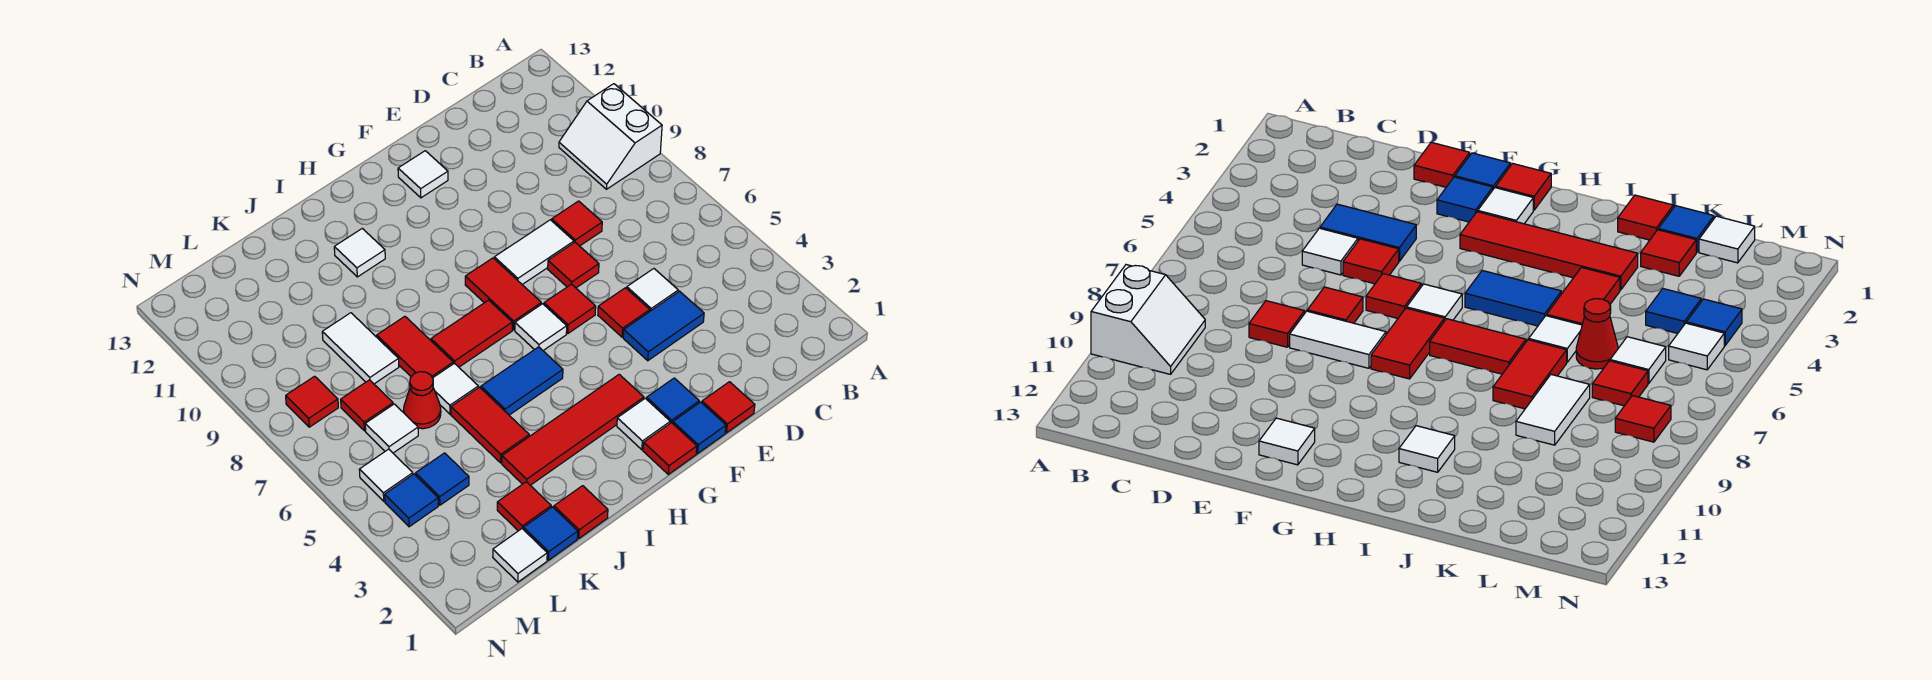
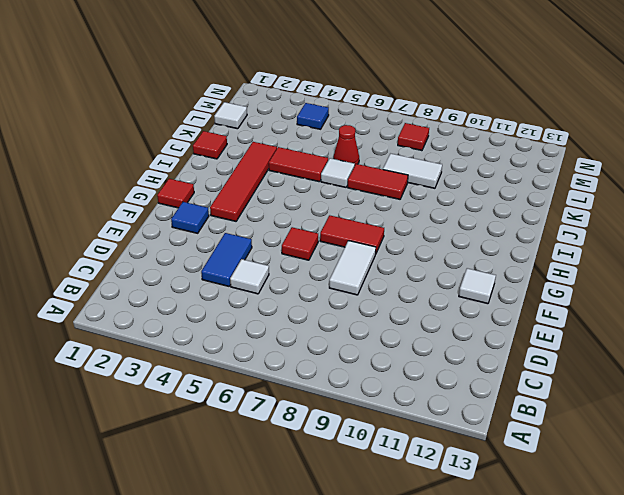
none -> white 2x2 slope [559,84,662,189]
none -> red 1x1 tile [552,201,602,246]
none -> red 1x1 tile [702,382,755,433]
none -> red 1x1 tile [598,288,650,337]

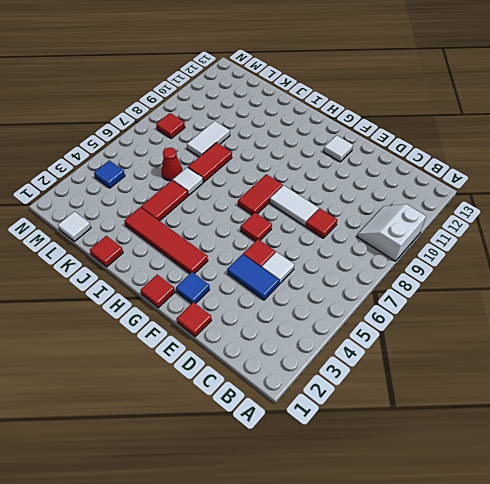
none -> red 1x1 tile [548,242,599,288]
none -> blue 1x1 tile [673,402,726,453]
none -> white 1x1 tile [617,398,670,450]
none -> white 1x1 tile [515,304,567,350]

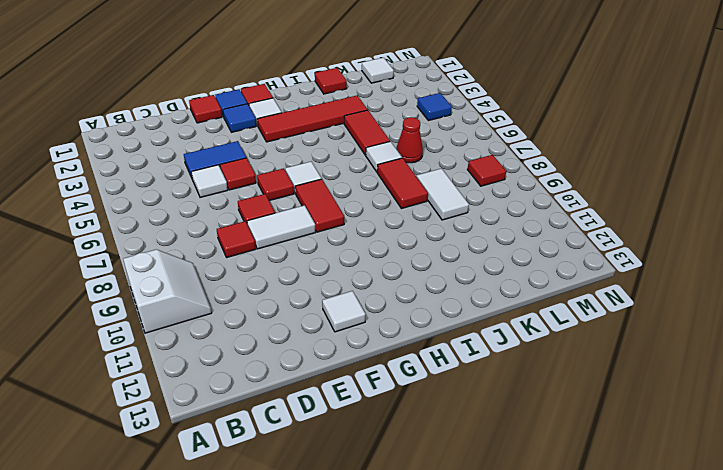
none -> blue 1x2 tile [481,347,563,415]
none -> red 1x2 tile [431,300,512,367]
none -> white 1x1 tile [334,228,385,277]
none -> blue 1x1 tile [524,507,578,560]

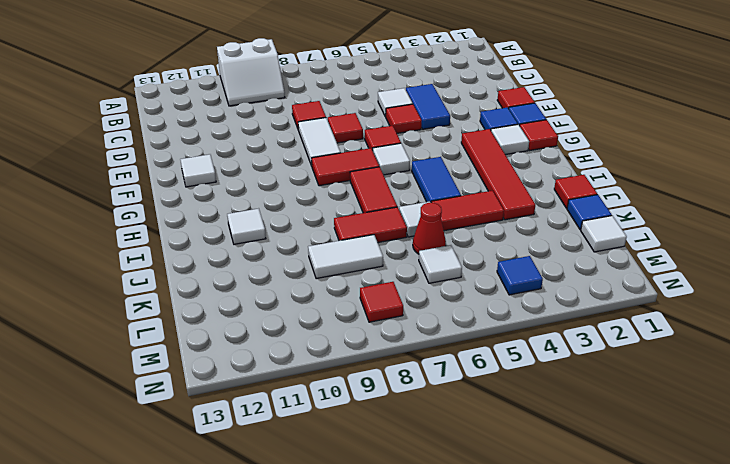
none -> red 1x1 tile [497,482,551,531]
none -> blue 1x1 tile [416,453,469,505]
none -> red 1x1 tile [341,380,393,431]
none -> white 1x1 tile [359,449,413,501]

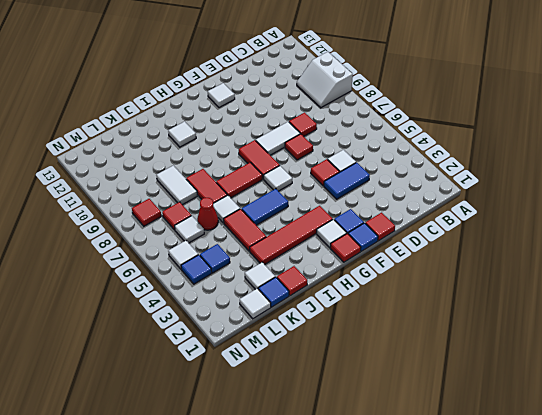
white 1x1 tile [245,262,275,289] -> red 1x1 tile [497,482,551,531]
none -> red 1x1 tile [544,284,596,333]

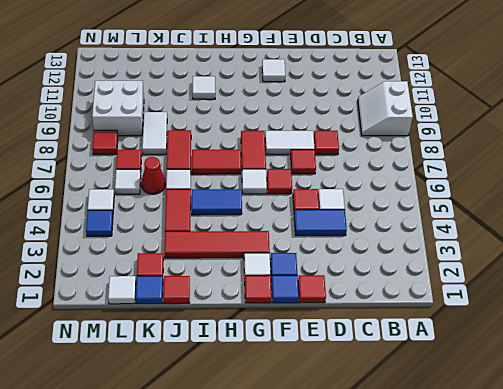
white 2x2 brick [92,80,144,136] -> none
none -> blue 1x1 tile [416,453,469,505]

